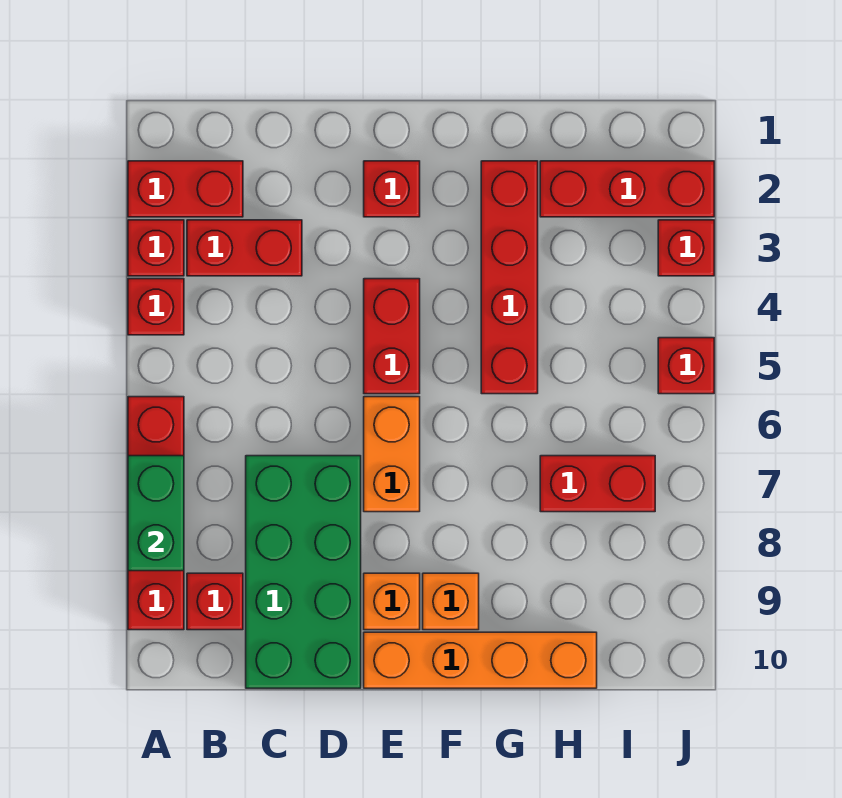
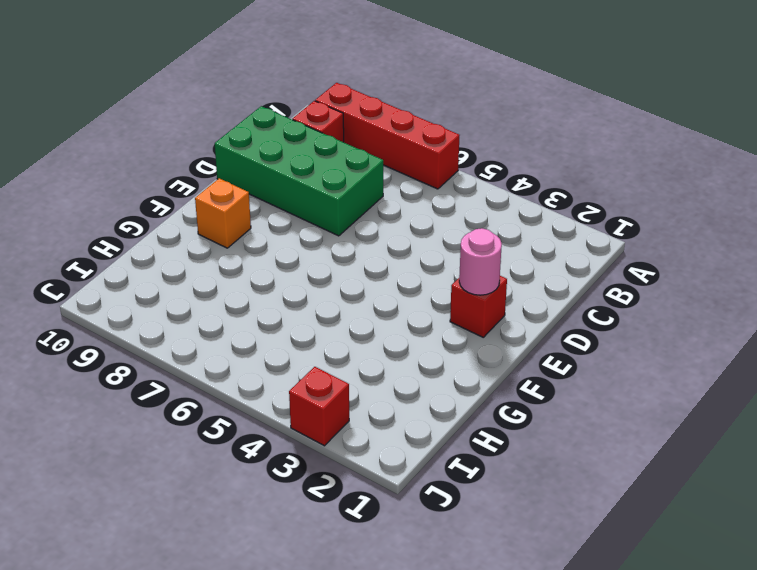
pink 1x1 round brick [459,228,502,295] -> none
none -> red 1x2 brick [128,161,243,217]
none -> red 1x1 brick [128,220,184,276]
none -> red 1x1 brick [128,279,184,335]

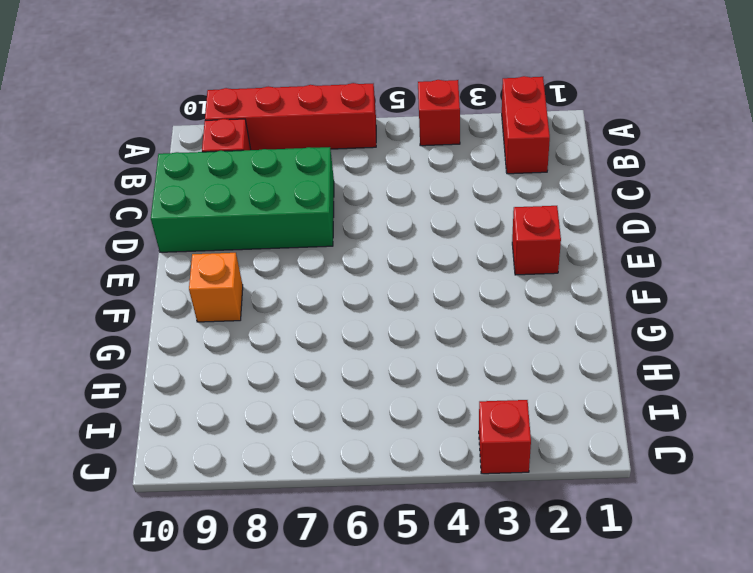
none -> red 1x1 brick [128,220,184,276]
none -> red 1x2 brick [187,220,302,276]
none -> red 1x2 brick [364,279,420,394]

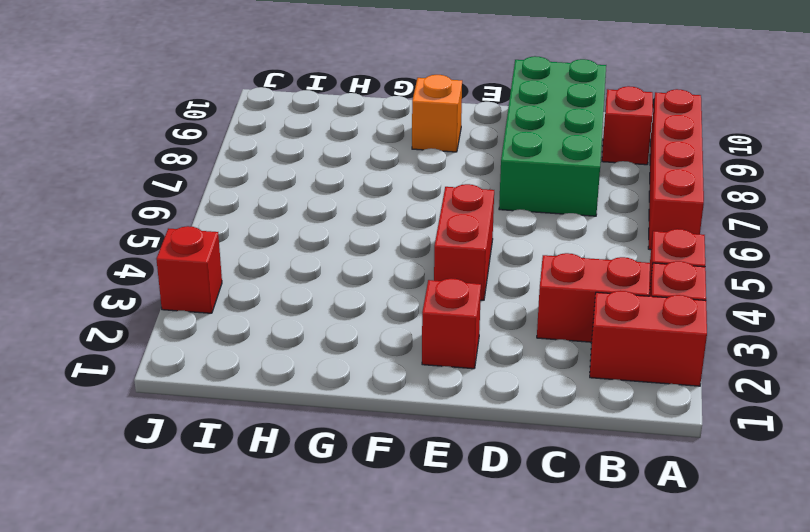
none -> orange 1x2 brick [364,397,420,512]
none -> orange 1x1 brick [364,573,420,630]
none -> orange 1x4 brick [364,632,597,688]

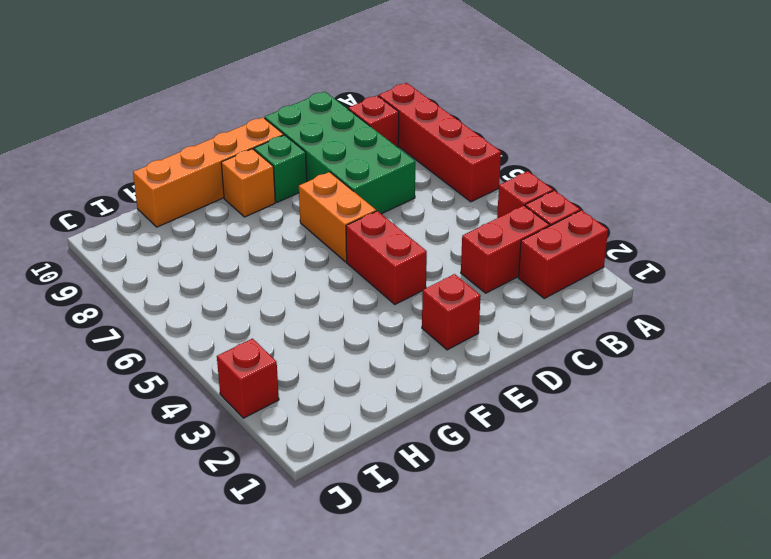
green 1x1 brick [254,135,307,202] -> orange 1x1 brick [364,573,420,630]
none -> red 1x4 brick [481,161,538,394]
none -> red 1x3 brick [540,161,714,217]
none -> red 1x2 brick [540,456,655,512]

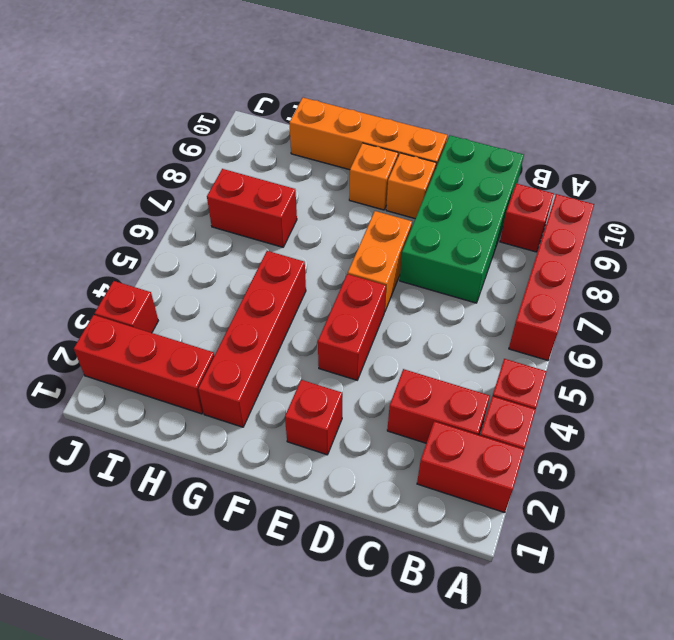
none -> red 1x1 brick [658,338,714,394]
none -> green 1x2 brick [128,456,184,571]

